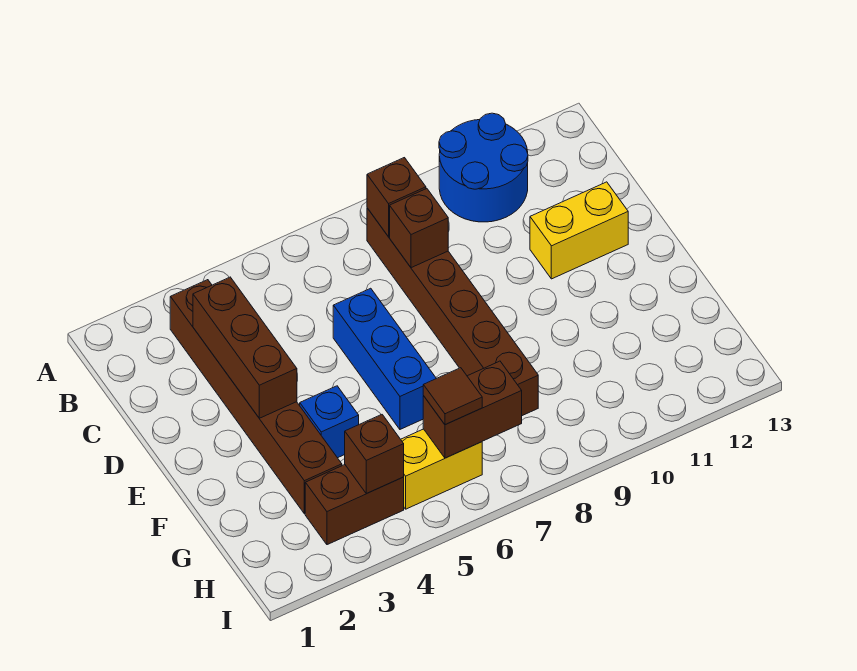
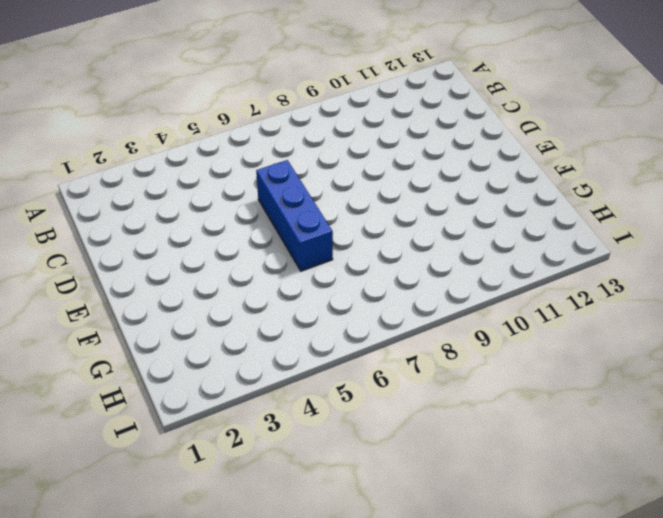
none -> blue 2x2 round brick [439,113,528,222]
none -> brown 1x6 brick [170,280,342,514]
none -> brown 1x6 brick [367,208,538,416]

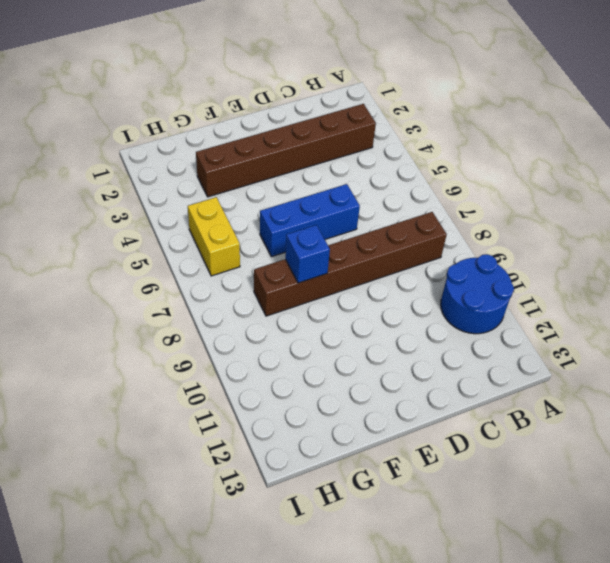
blue 1x1 brick [285,225,330,283] -> blue 1x1 brick moved to [300,386,359,458]
none -> yellow 1x2 brick [530,182,628,279]
none -> brown 1x2 brick [305,465,404,545]
none -> brown 1x1 brick [367,158,426,237]

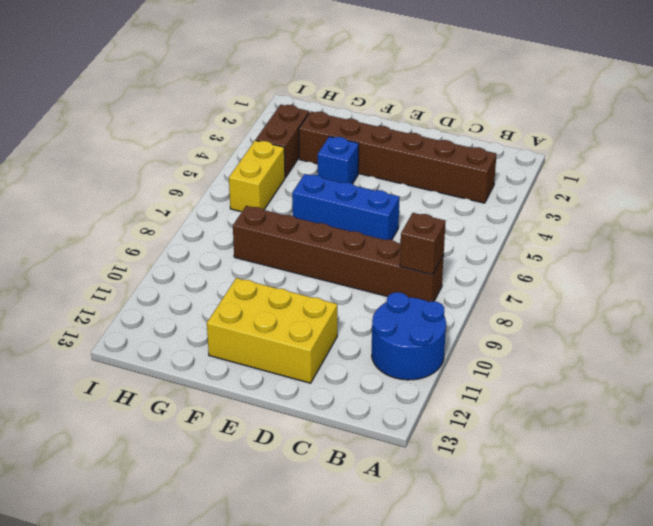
yellow 2x3 brick [207,278,337,383] -> yellow 1x2 brick [530,182,628,279]
none -> brown 1x3 brick [193,277,297,418]
none -> brown 1x1 brick [390,189,448,268]
none -> brown 1x1 brick [345,415,404,494]

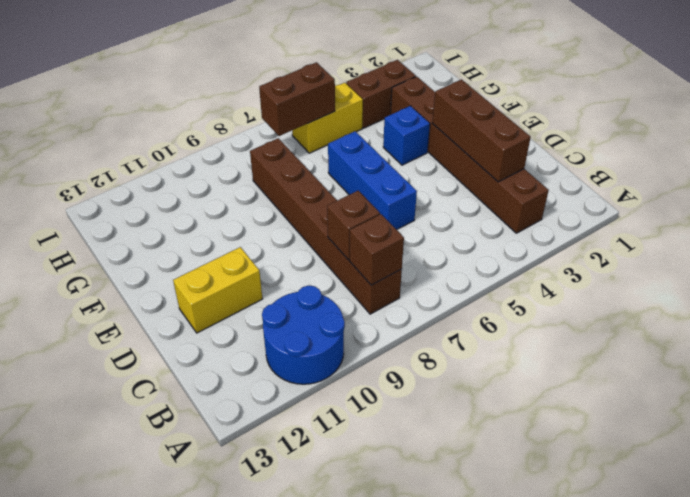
none -> brown 1x1 brick [345,415,404,494]
none -> brown 1x1 tile [423,368,482,425]

